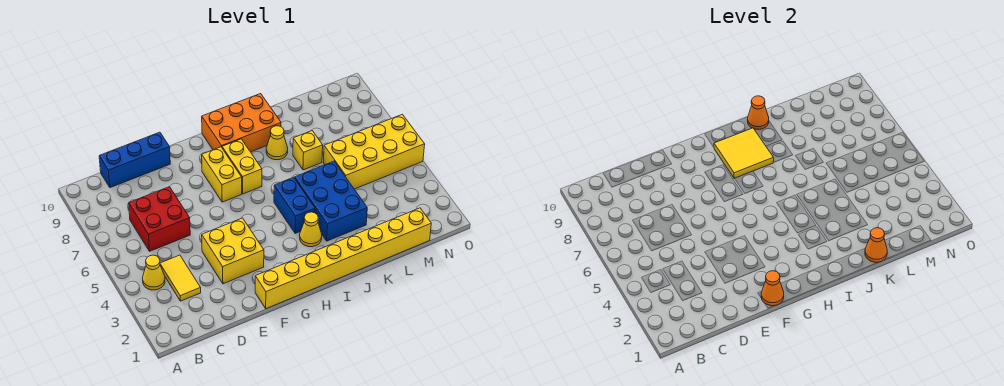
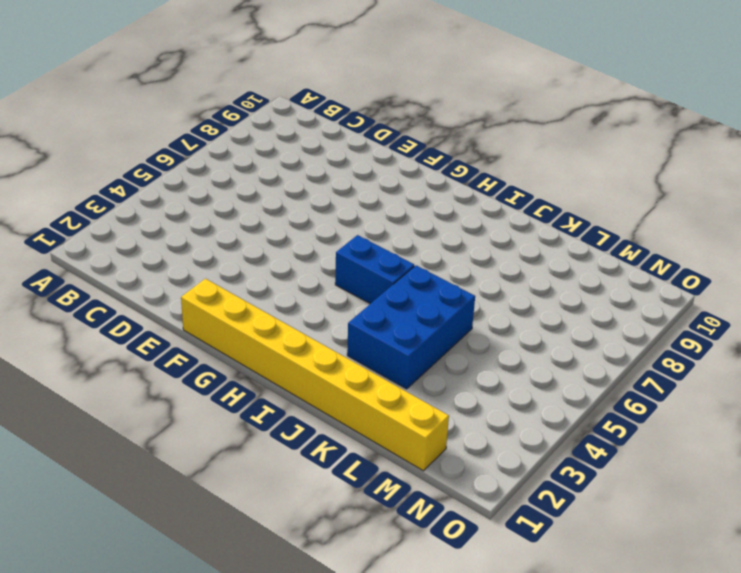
blue 1x2 brick [335,235,414,304] -> blue 1x2 brick turned to [274,177,315,233]
none -> yellow 1x1 cone [143,255,165,290]
none -> yellow 1x2 tile [160,255,201,301]
none -> red 2x2 brick [129,187,190,251]

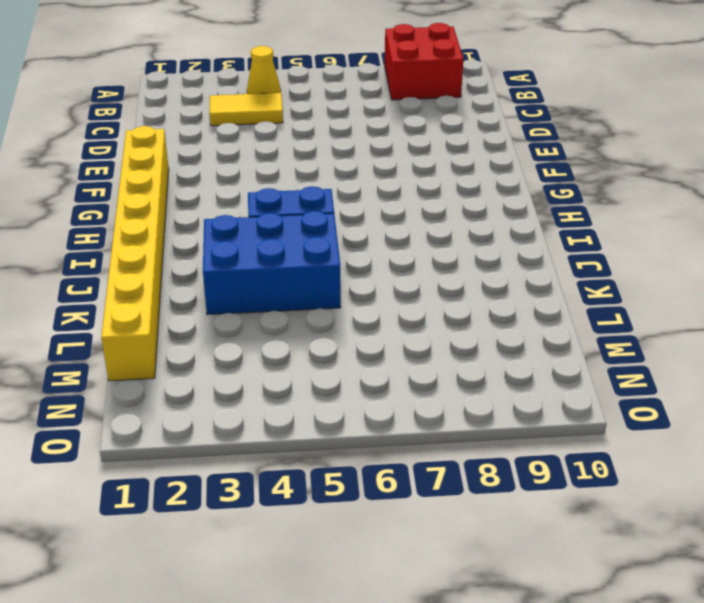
red 2x2 brick [385,23,463,100] -> red 2x2 brick moved to [129,187,190,251]
none -> blue 1x3 brick [99,132,170,188]
none -> yellow 2x2 brick [202,218,264,284]
none -> yellow 1x2 brick [202,147,242,202]

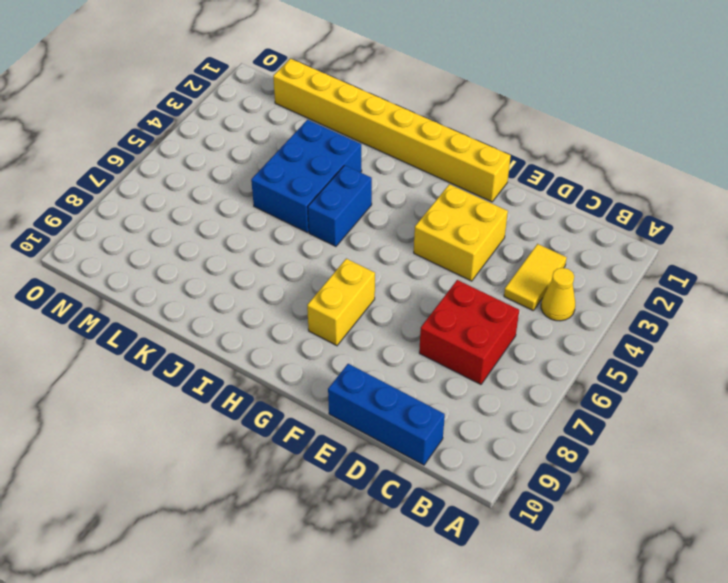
none -> yellow 1x2 brick [222,139,262,194]
none -> orange 2x3 brick [202,94,281,152]
none -> yellow 1x1 cone [300,212,322,247]

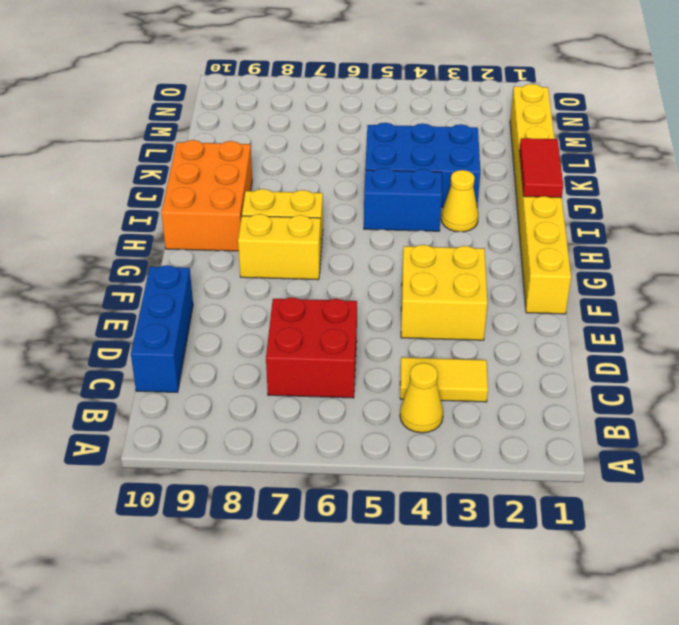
red 1x2 tile [519,138,563,198] -> none
none -> yellow 1x1 cone [266,126,288,160]
none -> yellow 1x1 brick [293,131,323,170]
none -> yellow 2x4 brick [323,114,425,189]

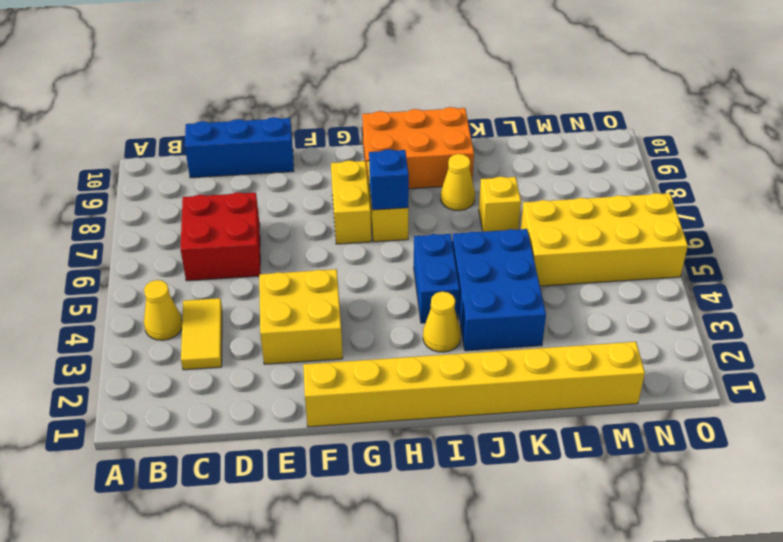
blue 1x1 brick [369,149,409,210] -> none
none -> orange 1x1 cone [761,271,784,306]
none -> yellow 2x2 tile [714,128,774,179]
none -> orange 1x1 cone [748,96,769,129]

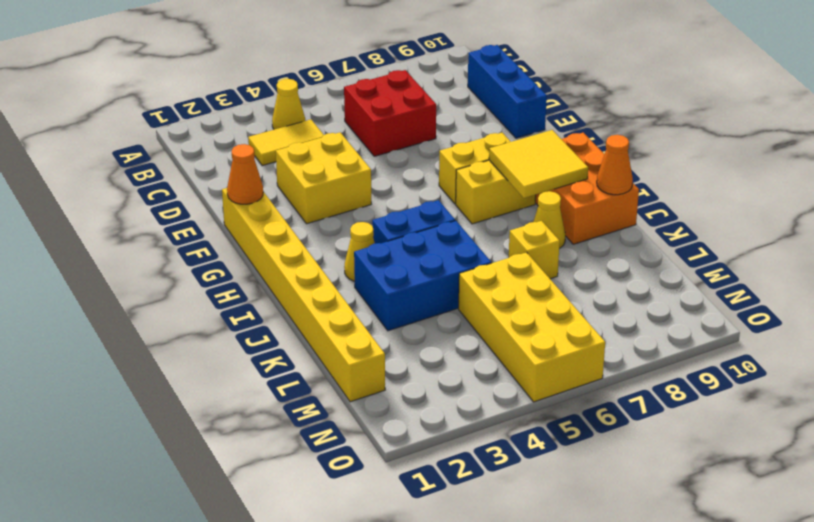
none -> orange 1x1 cone [865,228,887,262]

